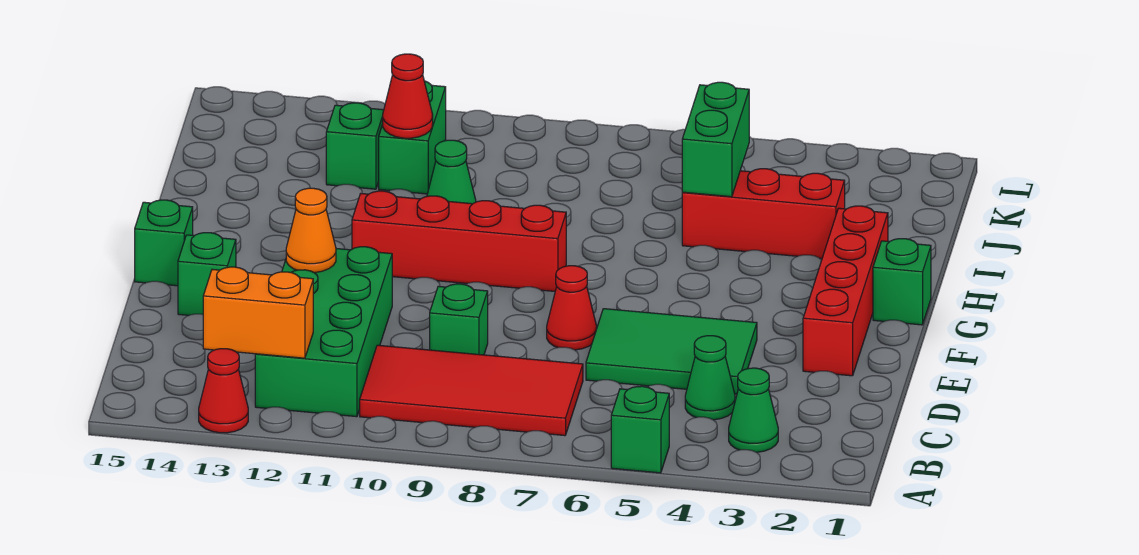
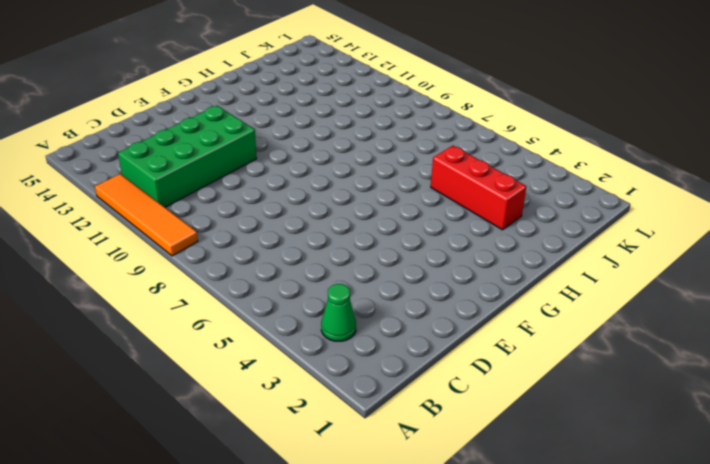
orange 1x4 tile [95,174,198,256] -> none
none -> green 1x1 brick [611,386,669,473]
none -> red 1x1 cone [199,349,248,433]
none -> red 2x4 tile [360,345,583,436]

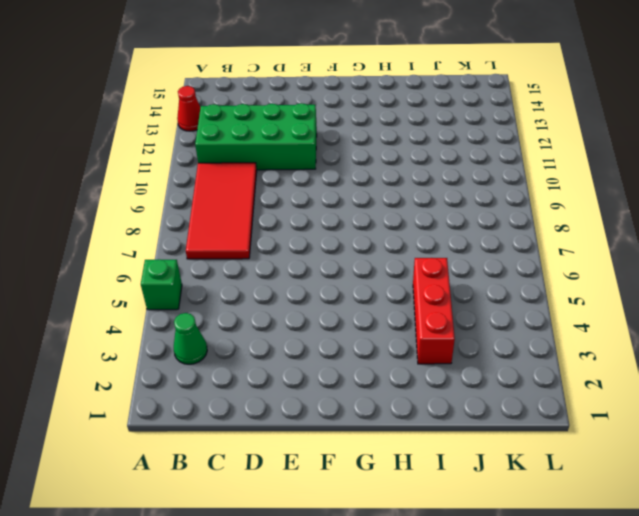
none -> green 1x1 cone [685,336,735,420]
none -> green 2x3 tile [586,309,757,394]
none -> green 1x1 brick [430,284,488,355]

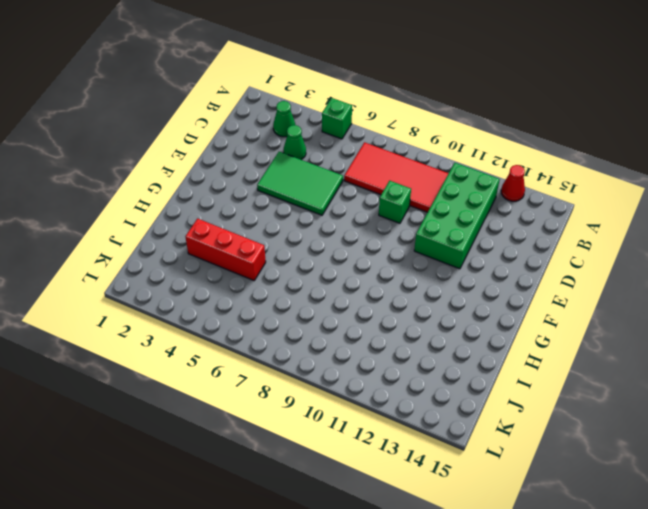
none -> red 1x4 brick [803,206,888,376]
none -> red 1x1 cone [547,266,597,350]
none -> green 1x1 brick [178,233,236,315]

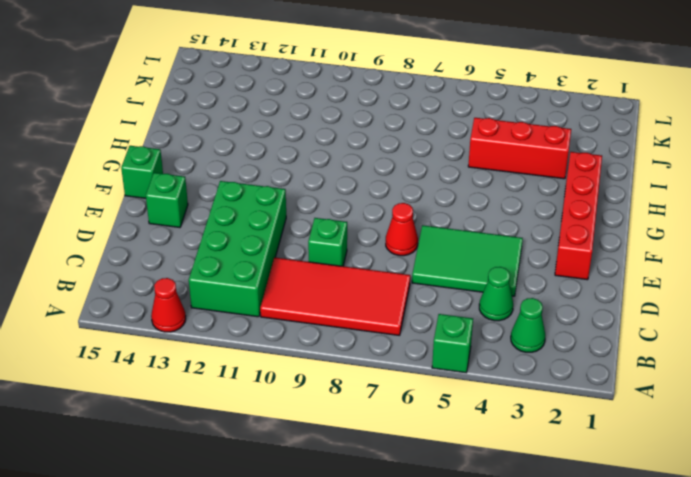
none -> green 1x1 brick [873,239,931,325]
none -> red 1x4 brick [352,191,566,291]
none -> green 1x1 cone [427,140,476,204]

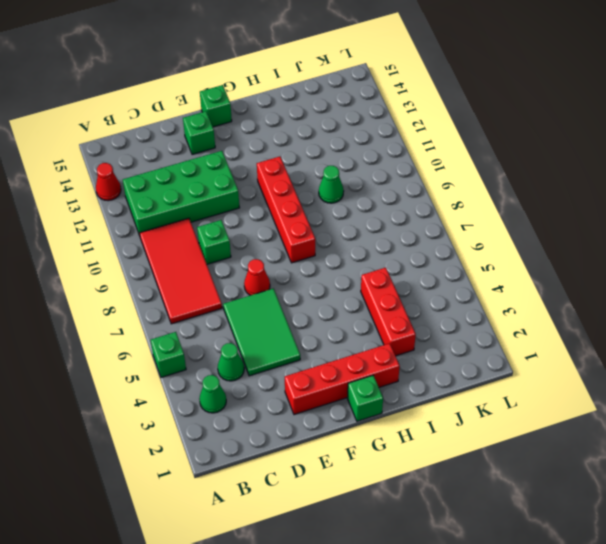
none -> green 1x2 brick [379,81,446,194]
none -> green 1x1 brick [326,103,384,189]
none -> orange 1x2 brick [203,267,313,358]

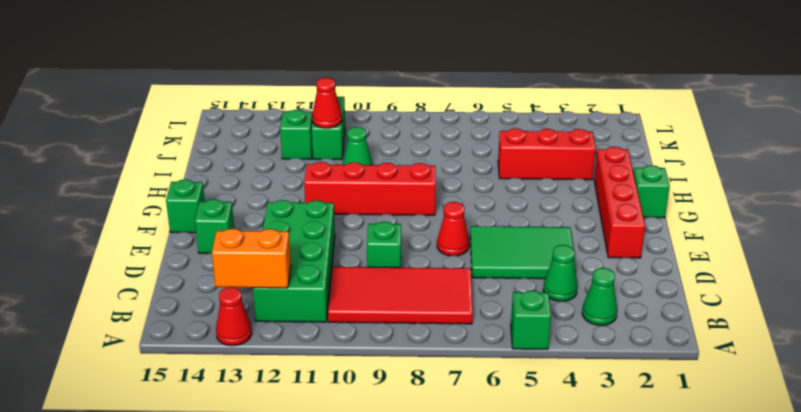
none -> orange 1x1 cone [286,188,336,273]
none -> green 1x2 brick [682,82,749,197]

